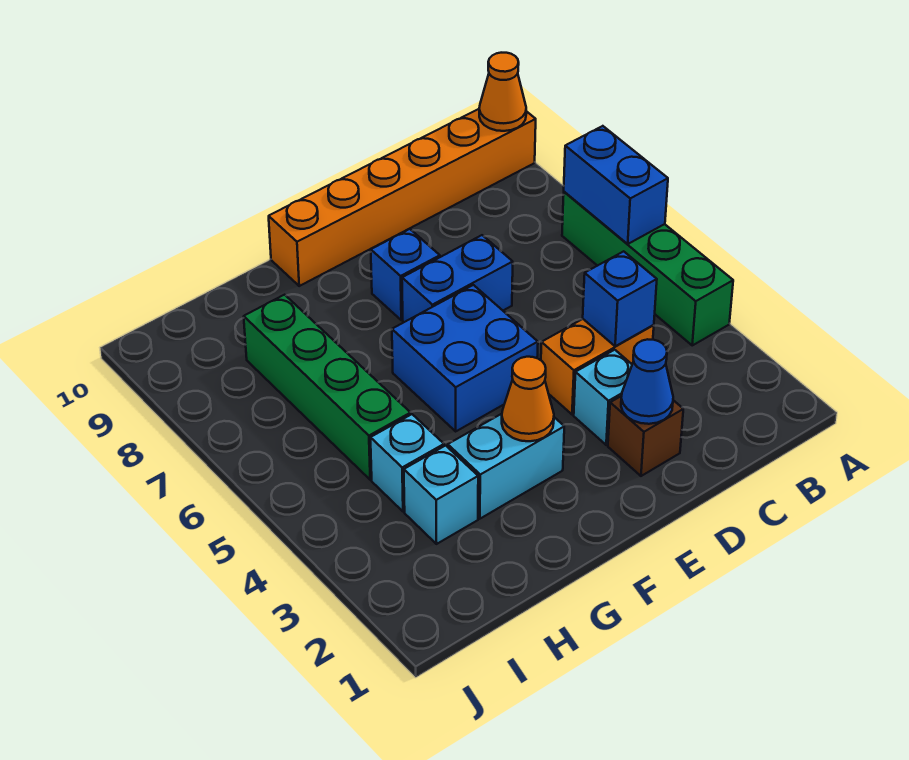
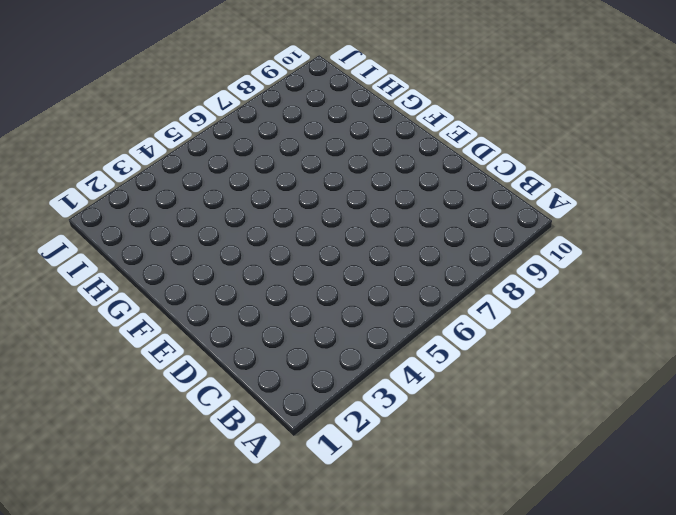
none -> green 1x4 brick [562,192,733,345]
none -> orange 1x6 brick [269,109,536,286]
none -> orange 1x2 brick [541,319,654,415]

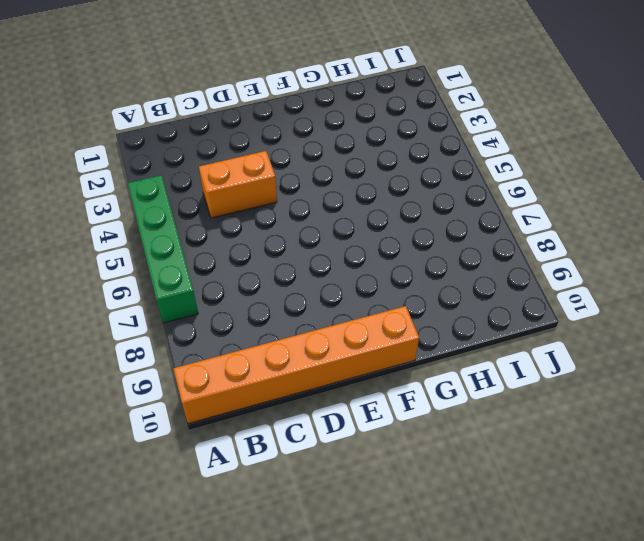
none -> brown 1x1 brick [608,396,683,476]
none -> cyan 1x1 brick [574,350,632,445]
none -> blue 1x2 brick [402,235,513,322]

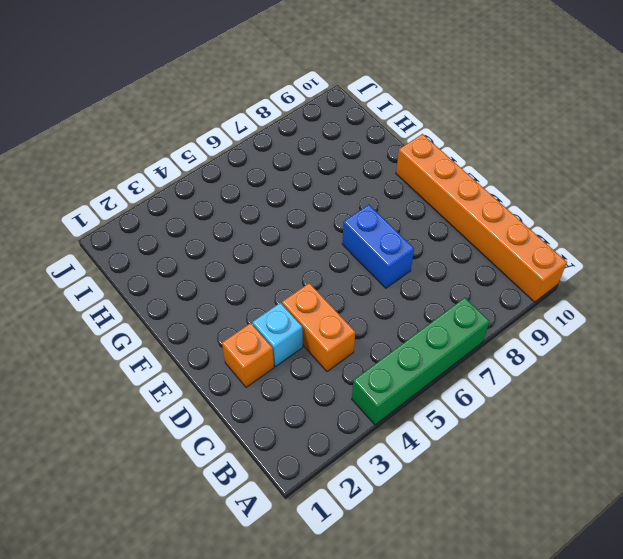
orange 1x1 brick [222,323,274,387] -> brown 1x1 brick [608,396,683,476]
none -> blue 2x2 brick [392,285,538,431]
none -> blue 1x1 brick [371,229,440,320]
none -> cyan 1x2 brick [448,414,564,519]

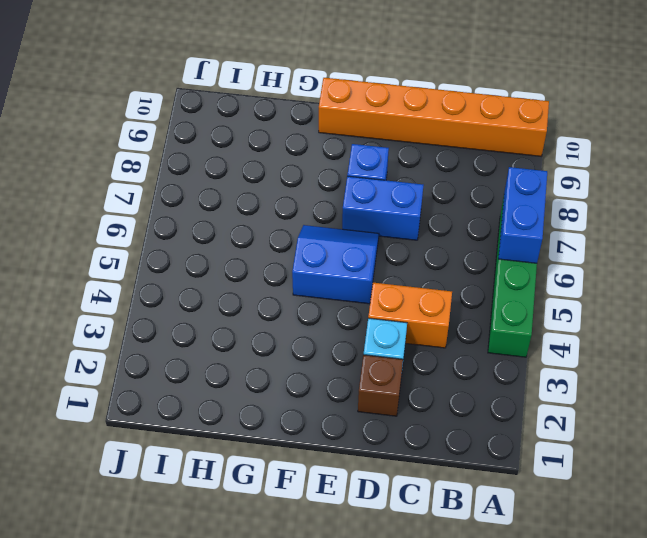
blue 2x2 slope [292,225,379,304] -> blue 2x2 brick [392,285,538,431]
none -> cyan 1x2 brick [448,414,564,519]
none -> cyan 1x1 brick [404,446,478,544]
none -> cyan 1x1 brick [371,414,444,512]

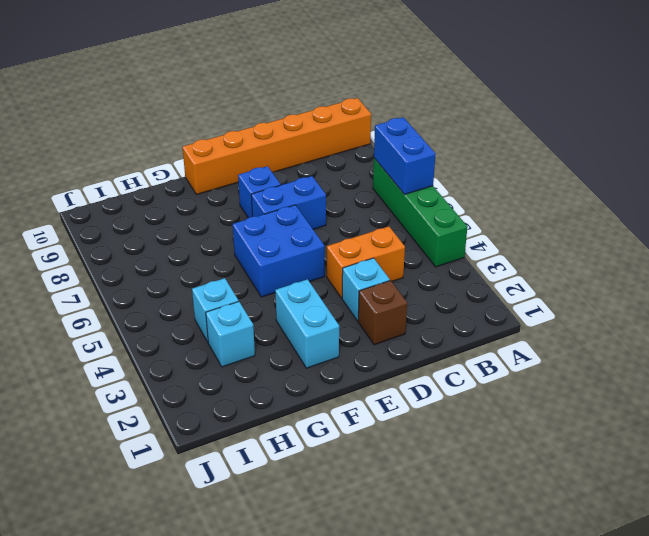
cyan 1x2 brick [275,279,339,368] -> cyan 1x2 brick turned to [448,414,564,519]
none -> green 1x4 brick [244,295,411,480]
none -> orange 1x1 cone [479,53,526,131]
none -> blue 1x1 brick [583,251,657,346]

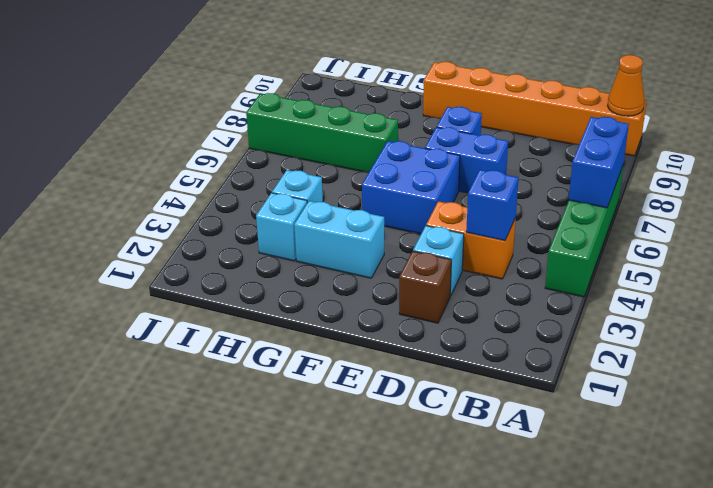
green 1x4 brick [246,93,398,172] -> green 1x4 brick turned to [244,295,411,480]
none -> blue 1x1 cone [621,339,673,424]
none -> orange 1x1 cone [502,357,554,441]

